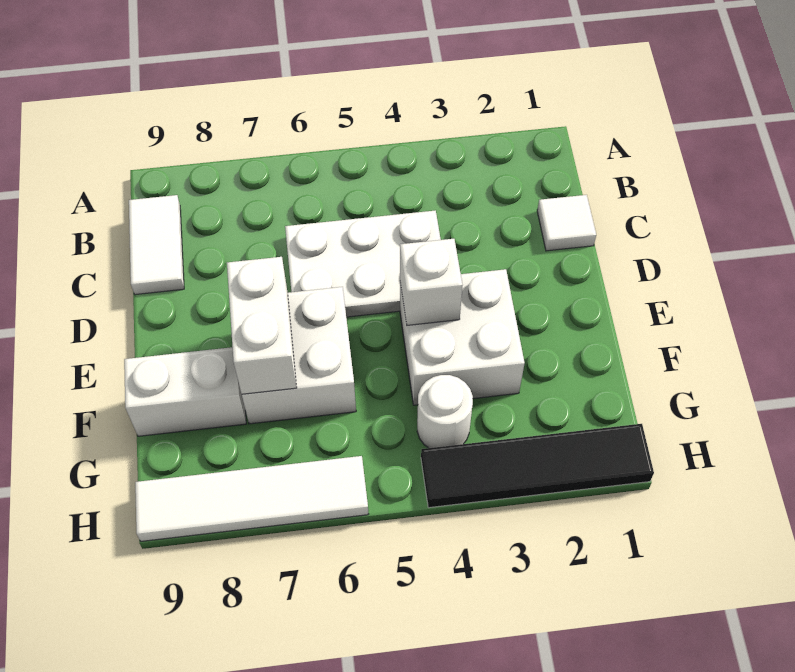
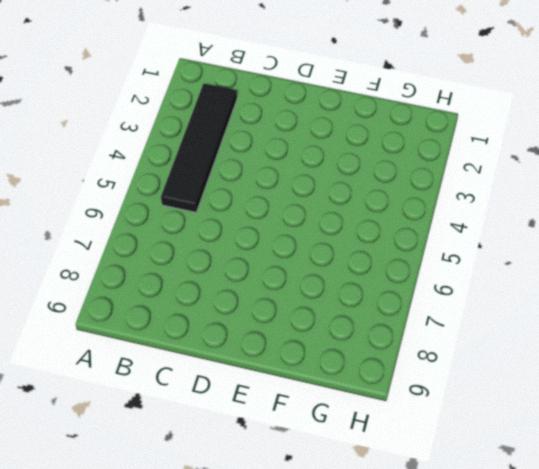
black 1x4 tile [161,84,237,212] -> black 1x4 tile moved to [421,424,654,508]
none -> white 1x2 tile [129,195,184,295]
none -> white 1x1 tile [537,195,596,251]

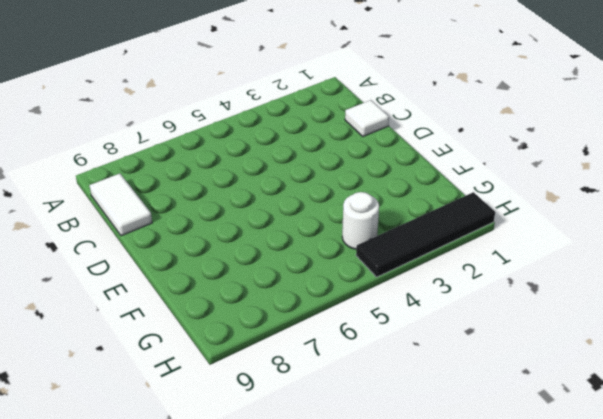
none -> white 2x3 plate [285,211,441,317]
none -> white 2x2 brick [400,269,525,405]

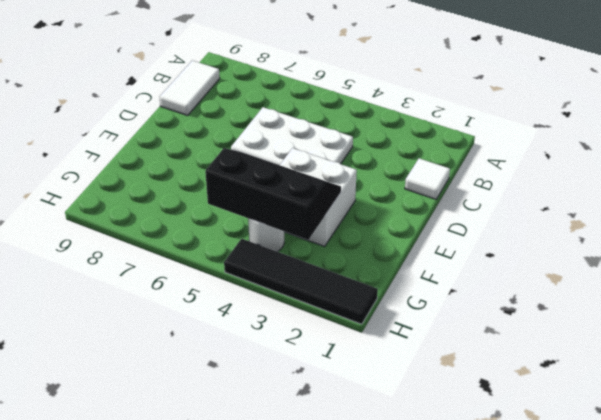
black 2x3 slope [205,148,341,240] -> none
none -> white 2x2 brick [242,287,356,424]
none -> white 1x2 brick [124,347,246,436]

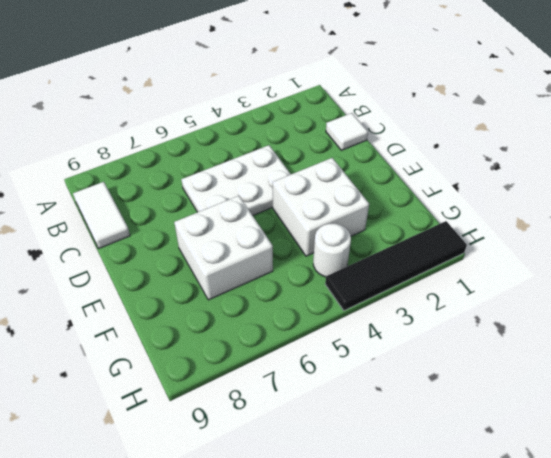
none -> white 1x2 brick [124,347,246,436]
none -> white 1x4 tile [135,456,368,541]

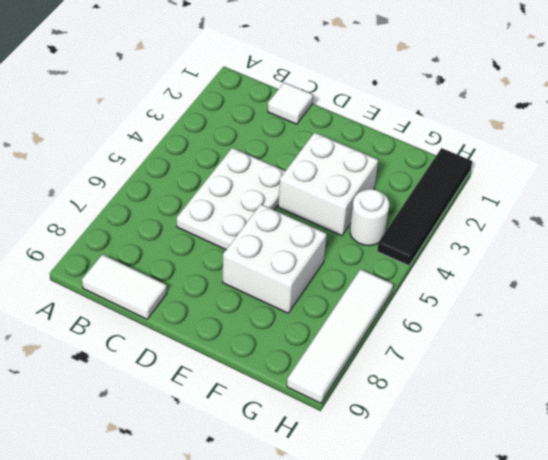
none -> white 1x2 brick [124,347,246,436]
none -> white 1x1 brick [400,239,463,325]

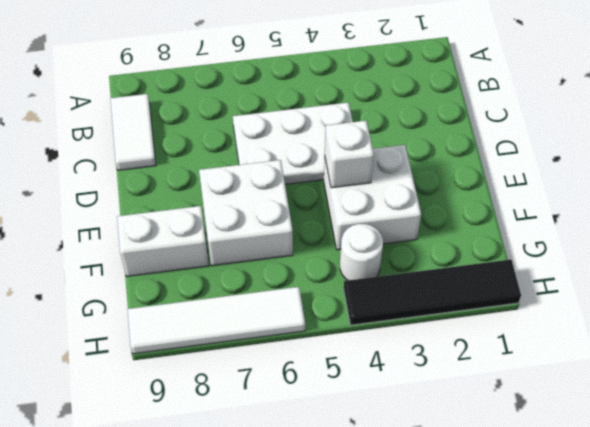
none -> white 1x1 tile [537,195,596,251]
none -> white 1x2 brick [227,257,297,394]

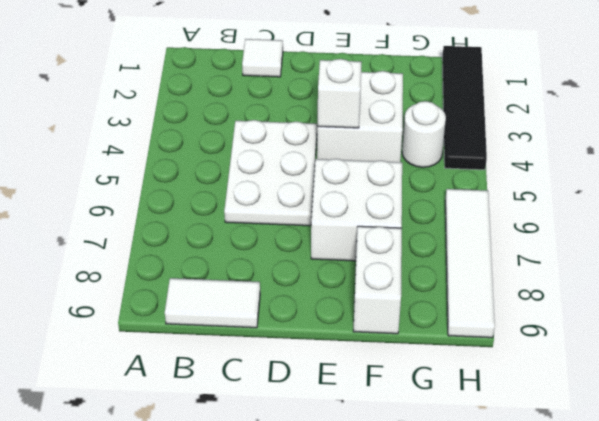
none -> white 1x2 brick [227,257,297,394]

